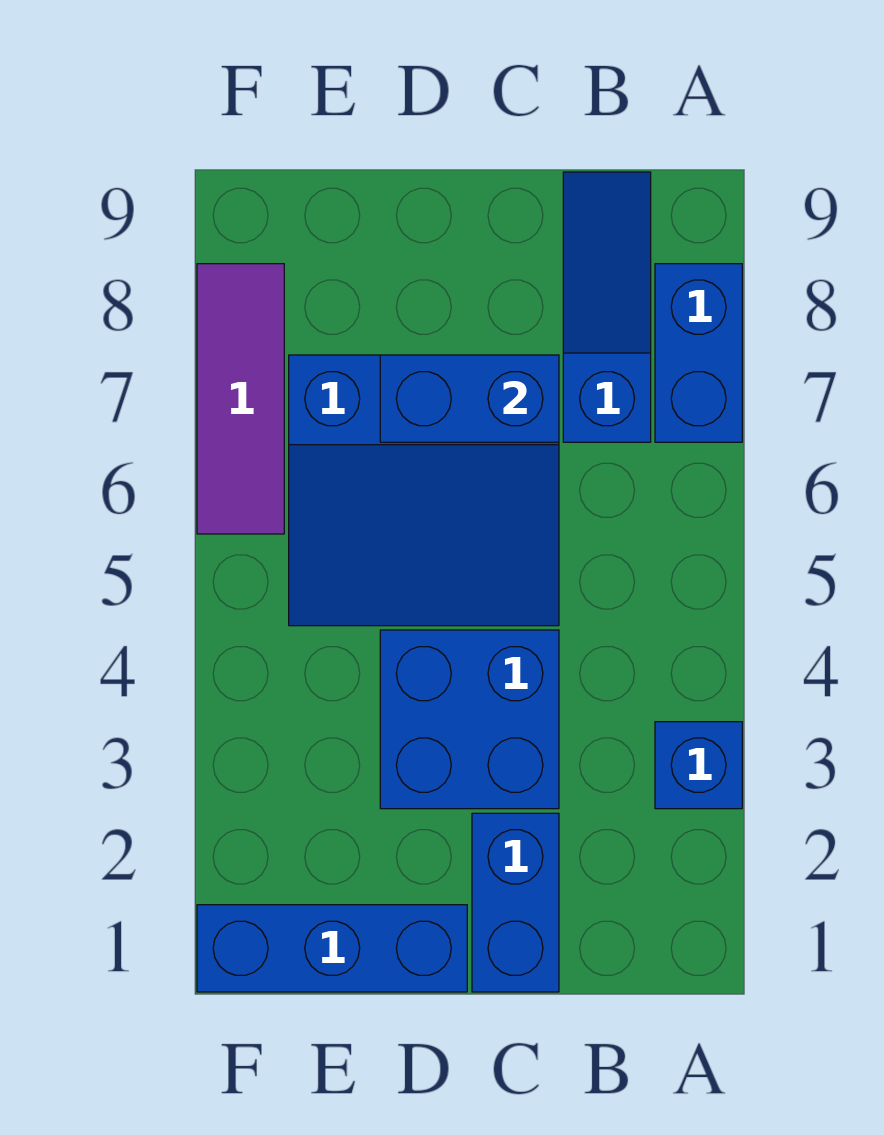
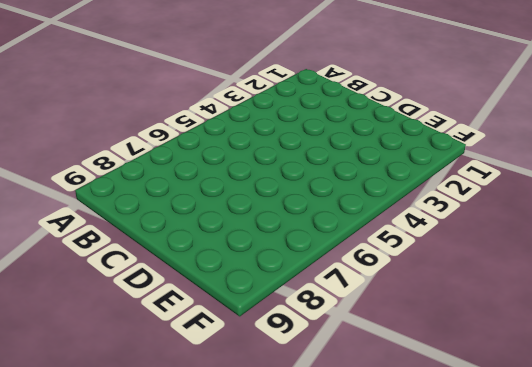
none -> blue 1x1 brick [655,722,742,809]
none -> blue 1x2 brick [655,264,742,442]

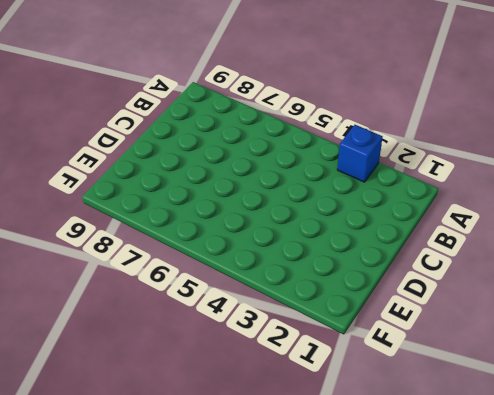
none -> blue 1x2 brick [655,264,742,442]
none -> blue 1x3 slope [563,172,651,442]

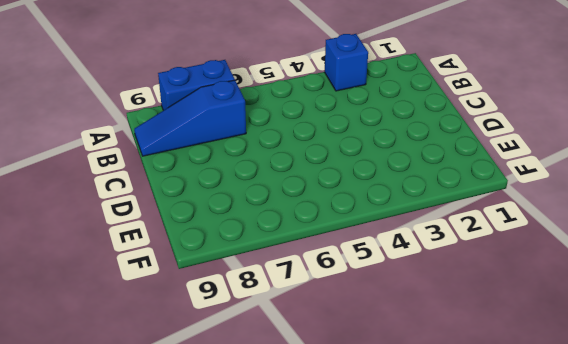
none -> blue 1x2 brick [472,813,559,992]
none -> blue 2x2 brick [380,630,559,809]

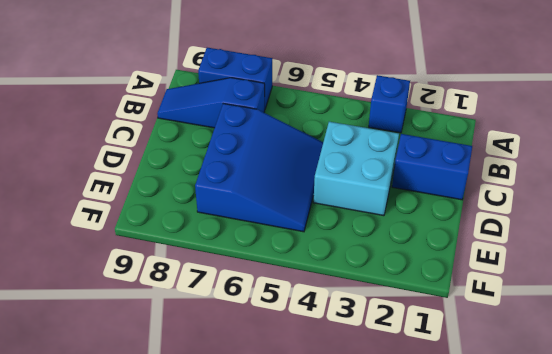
cyan 2x2 brick [313,122,399,216] -> blue 2x2 brick [380,630,559,809]
none -> blue 1x3 brick [197,905,467,992]
none -> purple 1x3 tile [197,264,284,534]

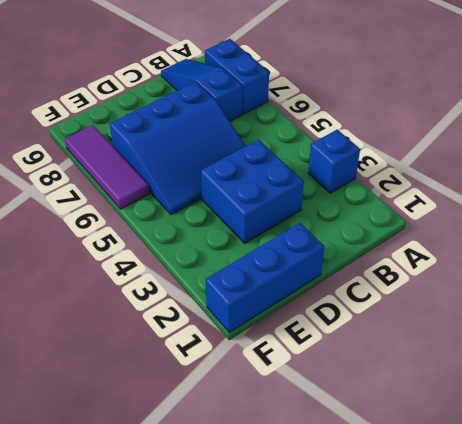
none -> blue 1x2 brick [472,813,559,992]
none -> blue 1x2 brick [380,355,559,442]

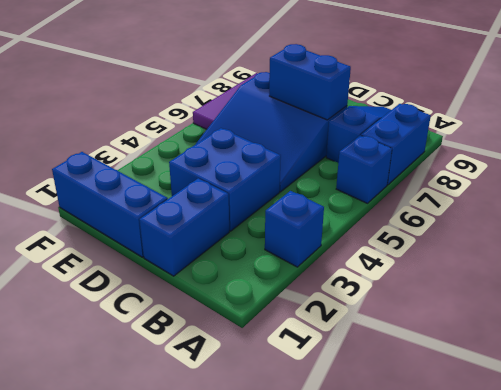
blue 1x1 brick [336,135,392,203] -> none

